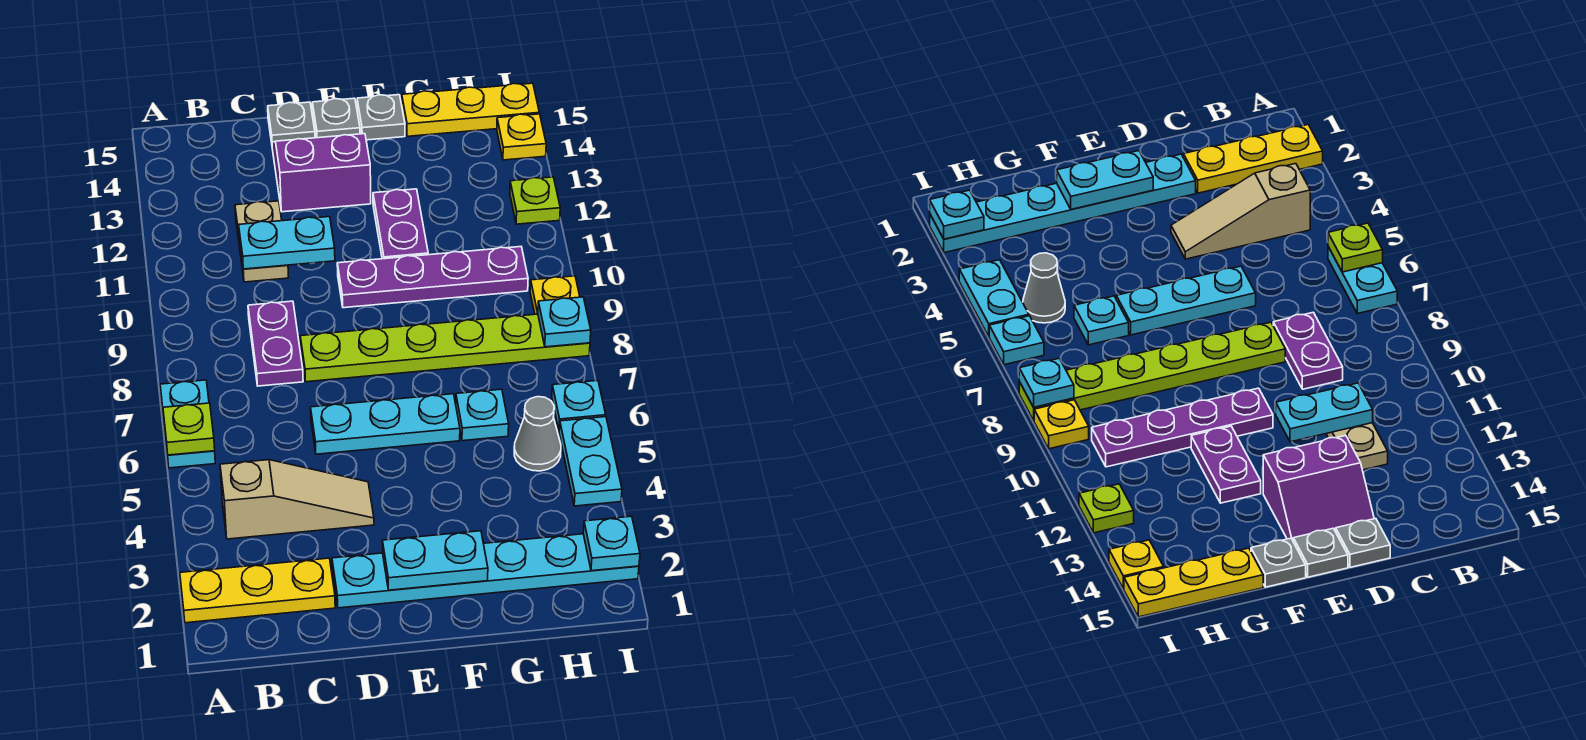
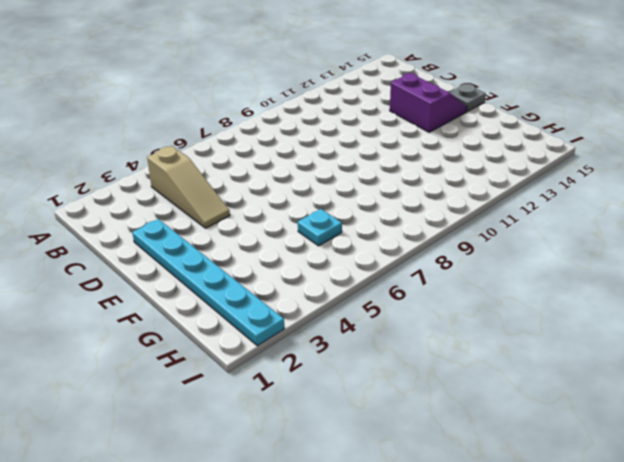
none -> yellow 1x3 plate [180,558,335,623]
none -> cyan 1x2 plate [160,380,215,468]
none -> purple 1x2 plate [248,301,303,386]

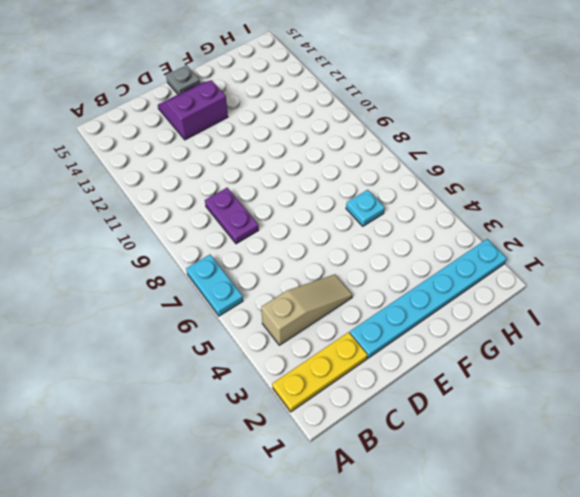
none -> tan 1x2 plate [235,201,288,282]
none -> cyan 1x3 plate [311,394,460,454]
none -> lime 1x6 plate [300,314,590,382]

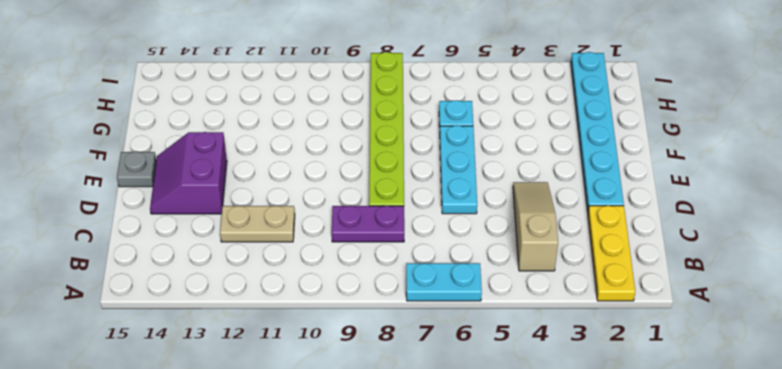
none -> grey 1x1 plate [268,102,315,143]
none -> purple 1x4 plate [337,247,528,308]
none -> purple 1x2 plate [373,189,428,259]

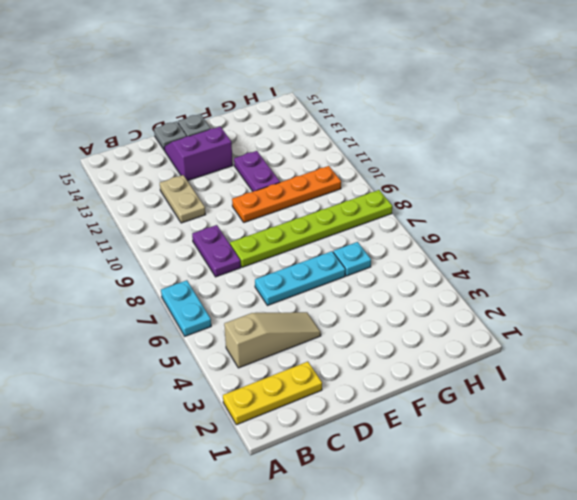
orange 1x4 plate [232,166,341,222] -> purple 1x4 plate [337,247,528,308]
none -> cyan 1x6 plate [332,534,639,608]
none -> grey 1x1 plate [357,95,405,140]
none -> yellow 1x3 plate [402,83,539,136]

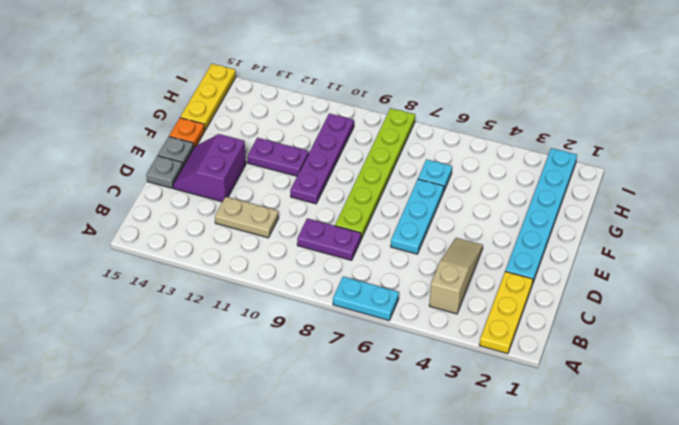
orange 1x1 plate [169,118,205,147] -> grey 1x1 plate [357,95,405,140]
none -> grey 1x1 cone [514,397,561,471]
none -> cyan 1x2 plate [559,417,622,506]
none -> cyan 1x1 plate [552,380,606,430]

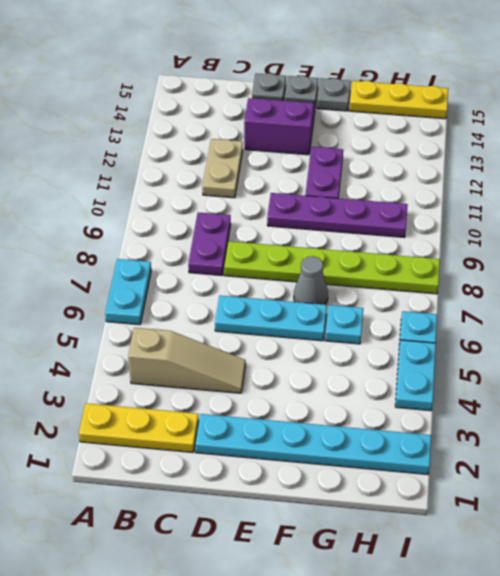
grey 1x1 cone [294,256,328,305] -> grey 1x1 cone moved to [514,397,561,471]
none -> yellow 1x1 plate [530,276,580,314]
none -> lime 1x1 plate [510,177,560,224]
none -> yellow 1x1 plate [497,114,546,160]

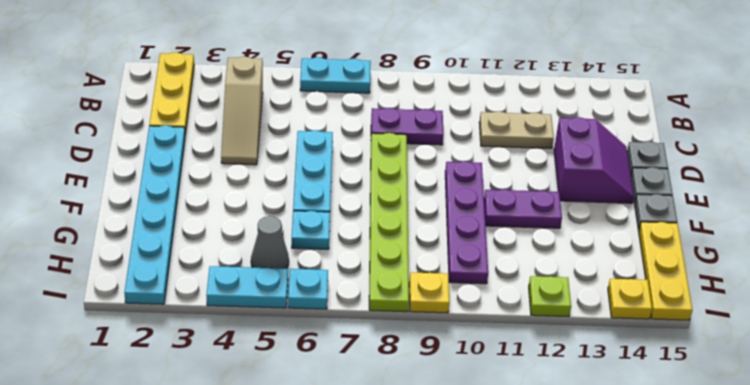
none -> lime 1x1 plate [163,403,215,455]
none -> cyan 1x2 plate [239,217,335,269]
none -> cyan 1x2 plate [383,531,488,590]

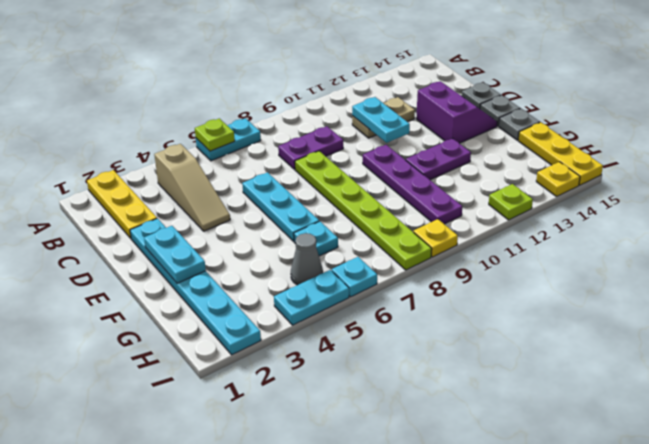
none -> cyan 1x1 plate [583,516,640,571]
none -> cyan 1x1 plate [538,297,591,347]

